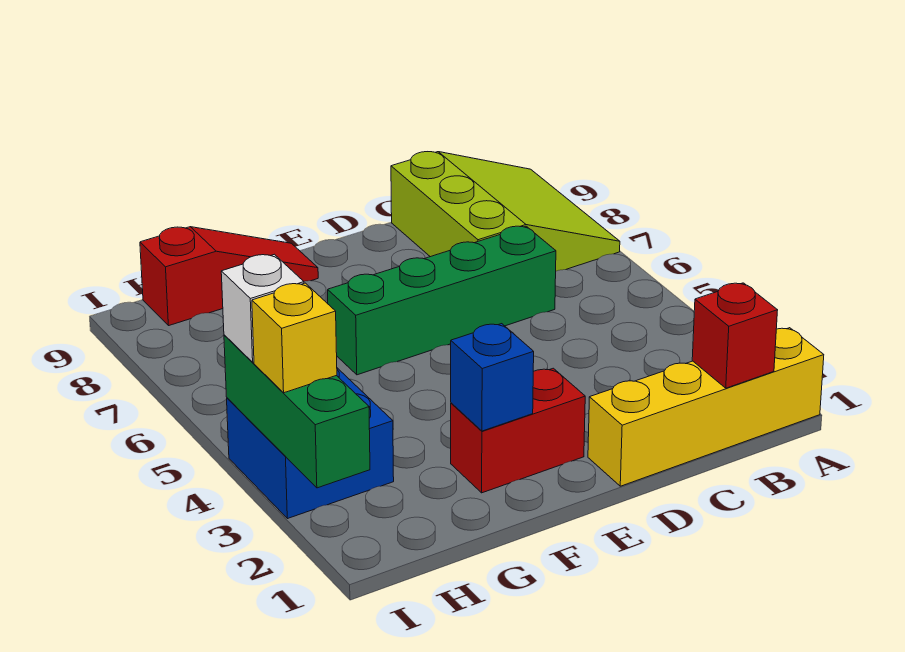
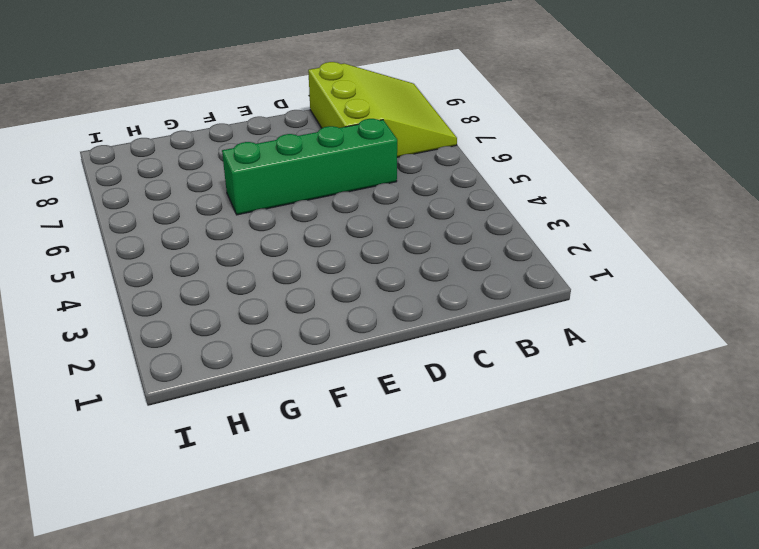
none -> yellow 1x4 brick [588,328,824,486]
none -> red 1x2 brick [451,368,585,493]

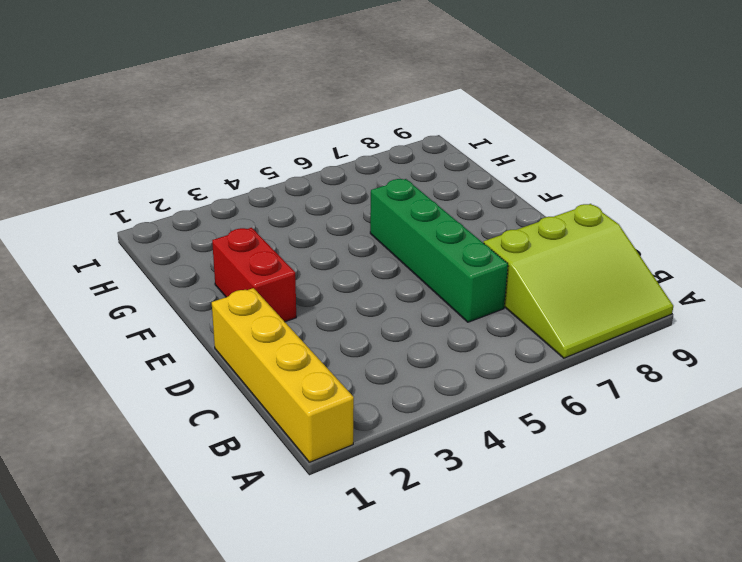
none -> red 1x3 slope [140,227,318,326]
none -> blue 2x2 brick [227,368,394,519]

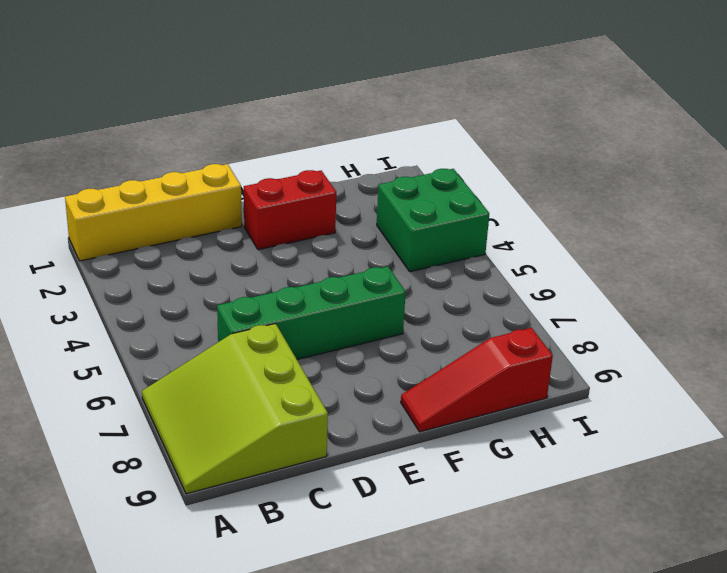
green 2x2 brick [377,169,489,272] -> blue 2x2 brick [227,368,394,519]
none -> red 1x1 brick [692,283,778,388]
none -> blue 1x1 brick [451,324,534,431]

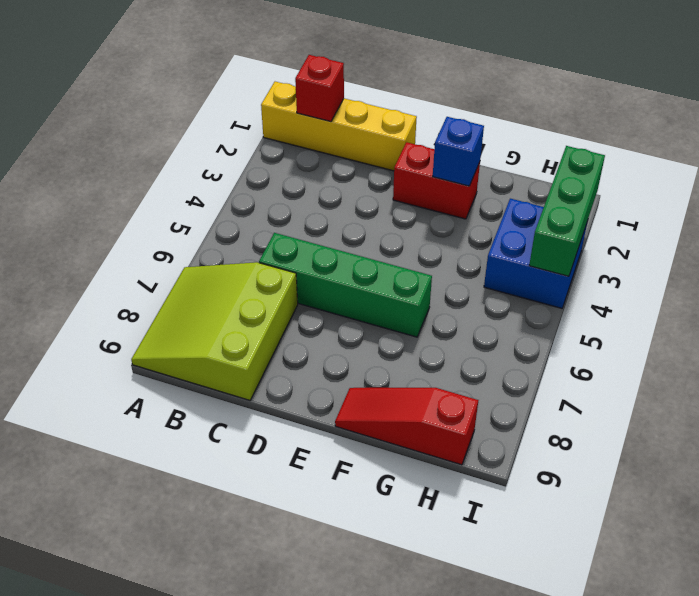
none -> yellow 1x1 brick [252,283,337,393]
none -> white 1x1 brick [221,254,304,362]

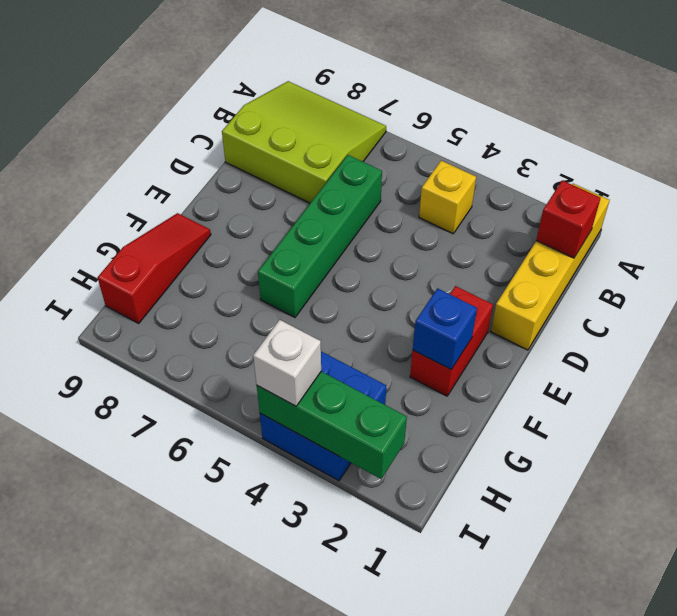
yellow 1x1 brick [419,161,476,234] -> yellow 1x1 brick moved to [252,283,337,393]

